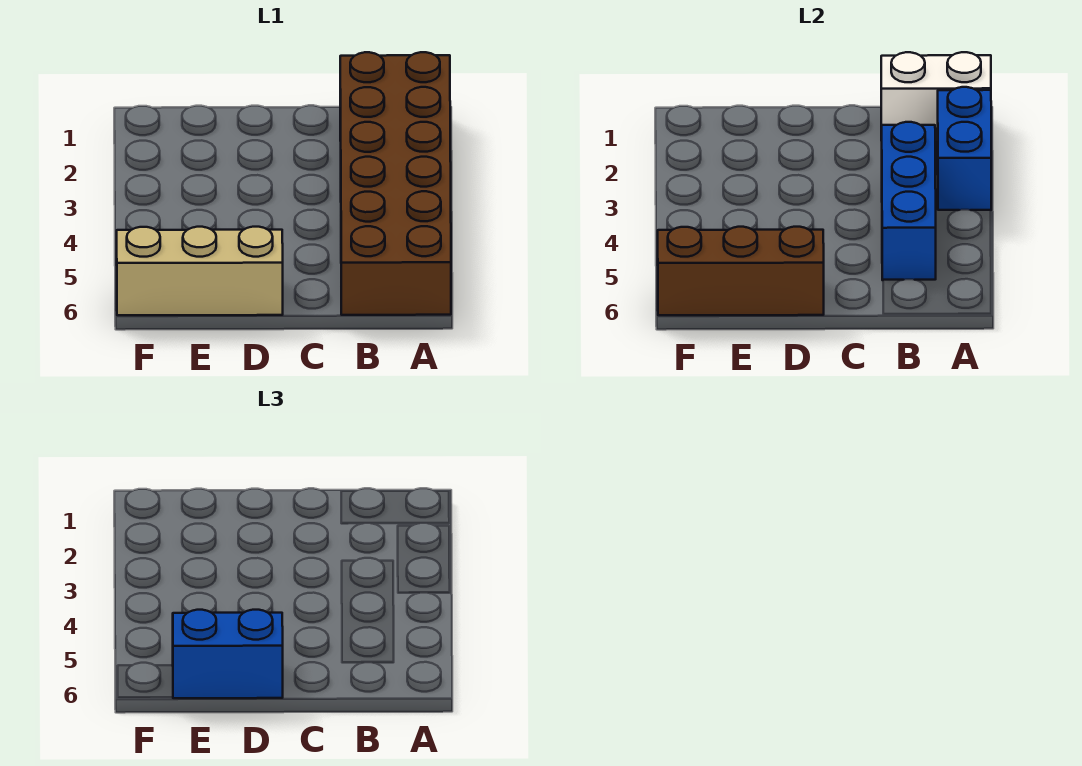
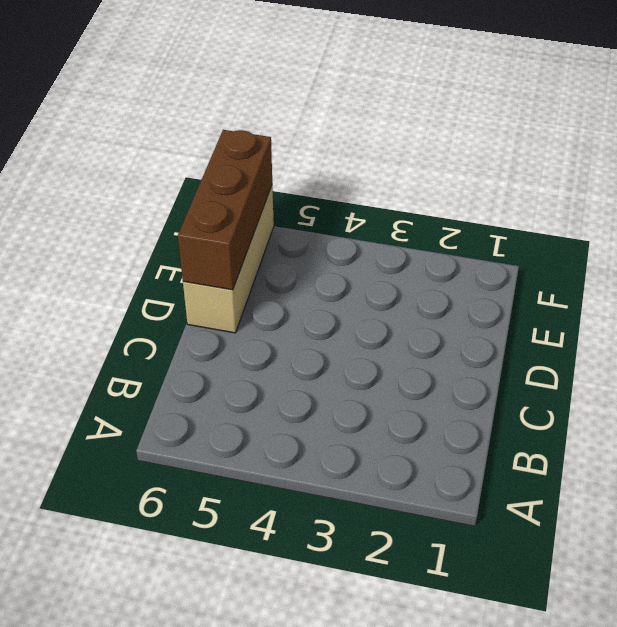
none -> brown 2x6 brick [340,52,451,315]
none -> white 1x2 brick [881,52,991,141]

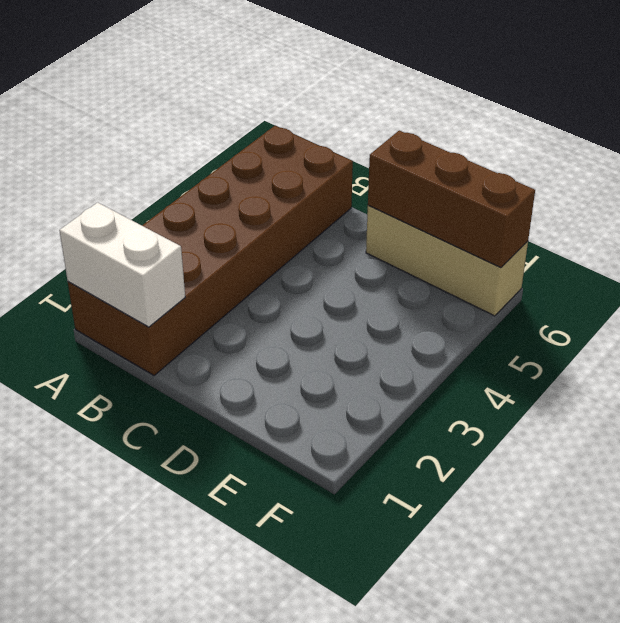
none -> blue 1x2 brick [938,87,991,210]
none -> blue 1x3 brick [882,122,936,280]

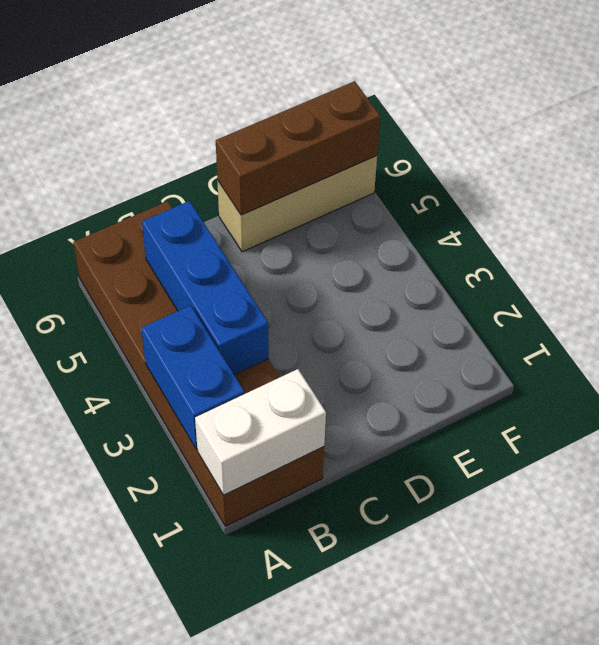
none -> blue 1x2 brick [173,610,283,698]

